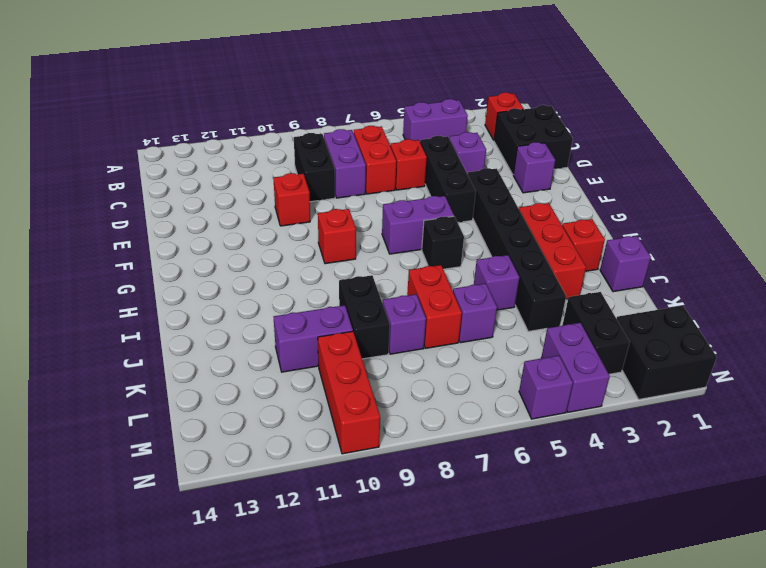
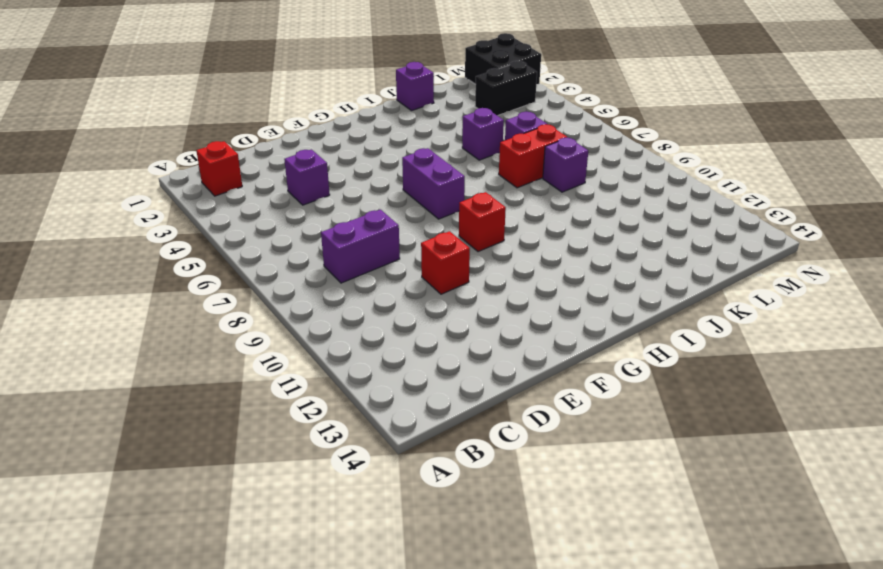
none -> purple 1x2 brick [403,99,468,141]
none -> black 2x2 brick [494,105,573,174]
none -> red 1x2 brick [354,126,396,194]

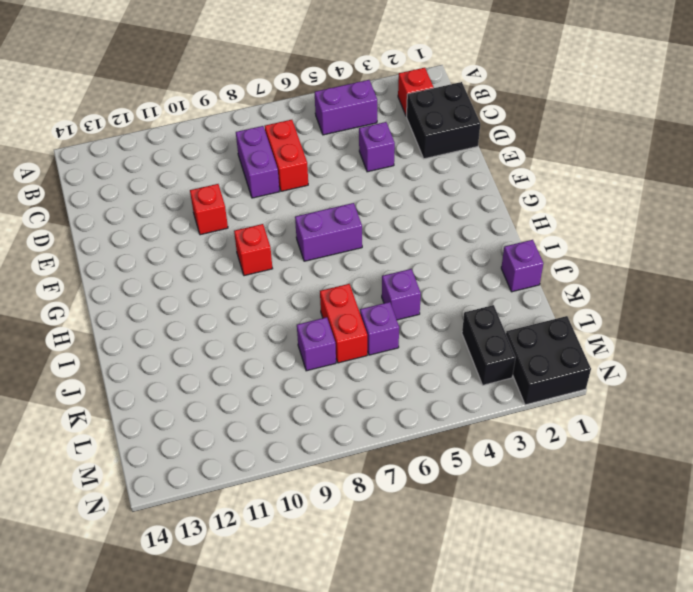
none -> black 1x2 brick [294,133,335,202]
none -> black 1x3 brick [420,136,476,223]
none -> red 1x1 brick [390,139,427,190]

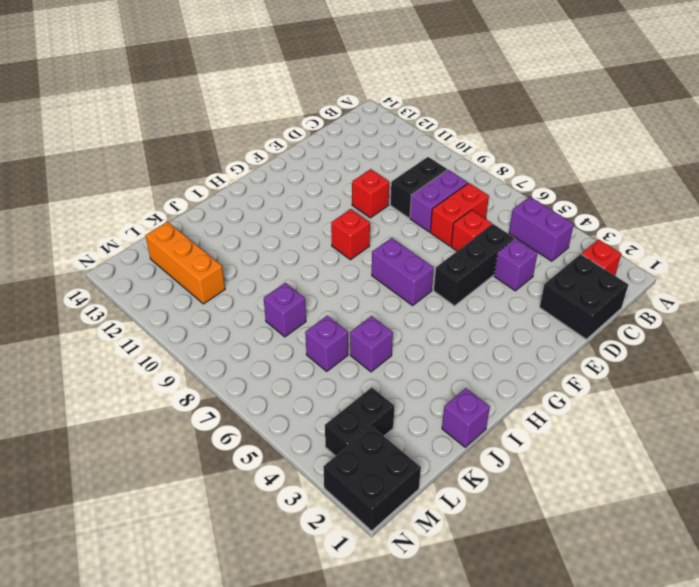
orange 1x3 brick [146,222,225,304] -> none
none -> purple 1x1 brick [513,142,555,193]
none -> black 1x6 brick [468,168,566,331]
none -> red 1x3 brick [519,203,586,299]

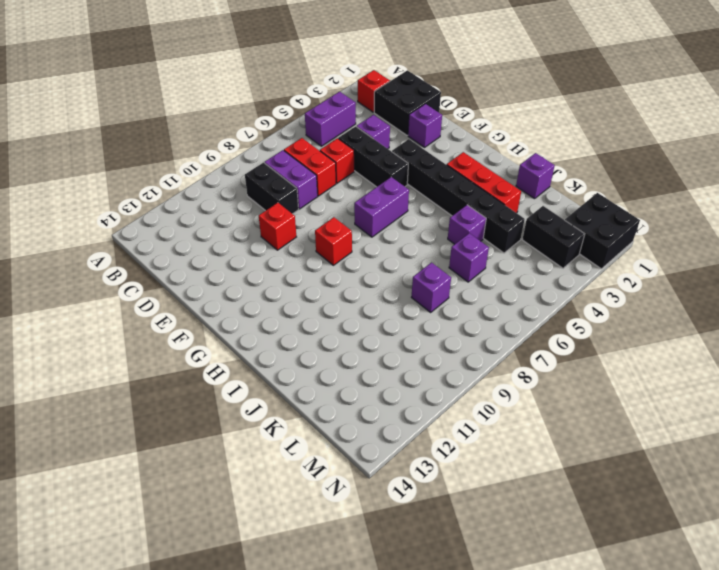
none -> black 1x1 brick [422,216,464,269]
none -> red 1x1 brick [562,219,605,271]
none -> red 1x2 brick [407,265,462,348]

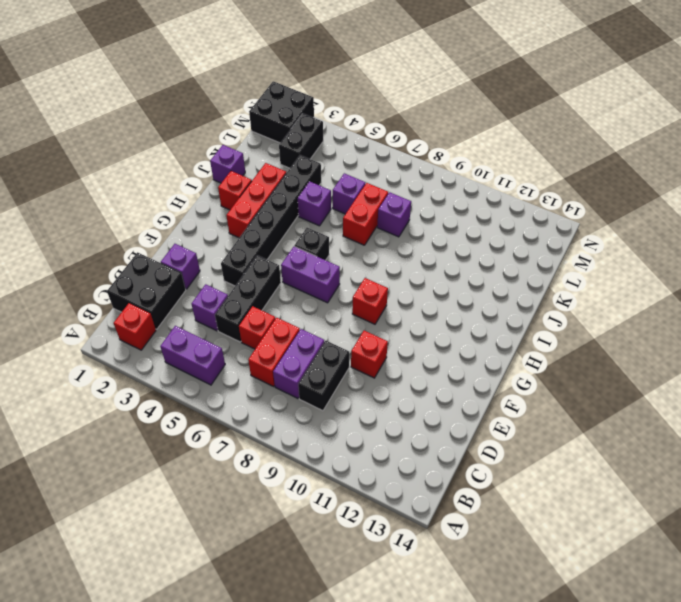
none -> black 1x2 brick [339,275,390,359]
none -> purple 1x2 brick [274,305,353,372]
none -> red 1x3 brick [318,331,380,454]

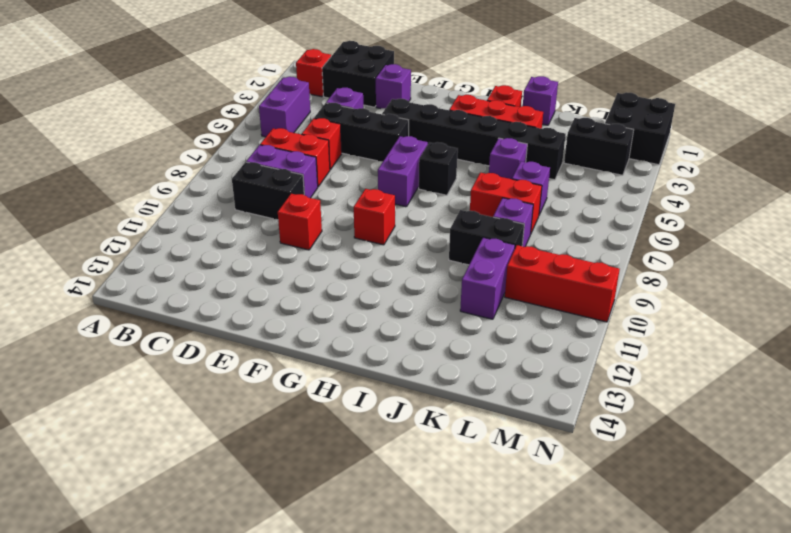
none -> purple 1x2 brick [541,323,610,412]
none -> purple 1x1 brick [519,356,573,419]

